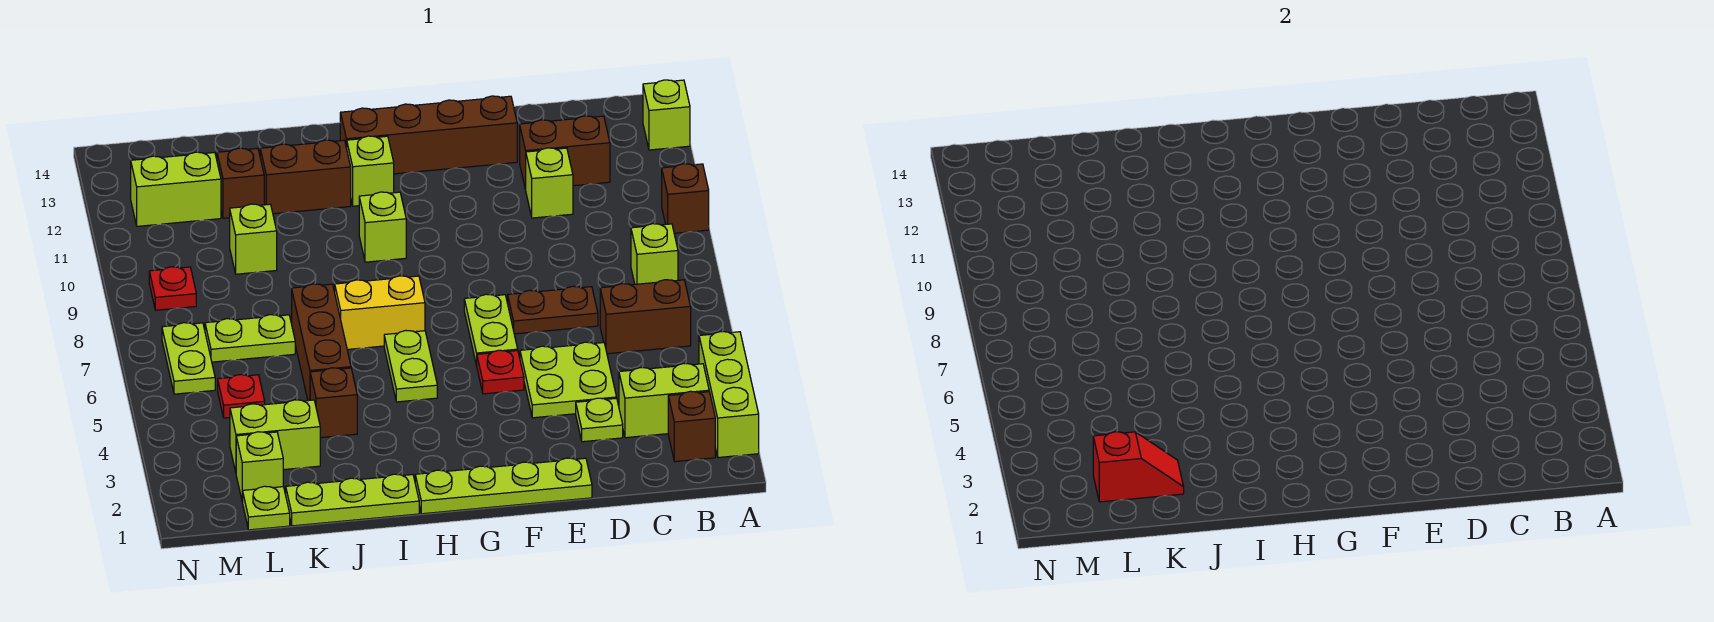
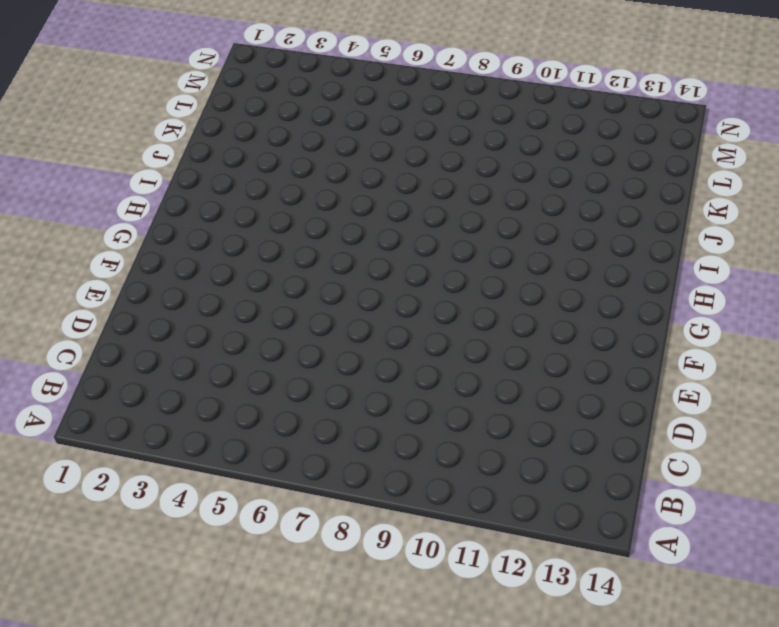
none -> lime 1x3 brick [699,332,759,458]
none -> brown 1x1 brick [662,164,709,233]
none -> lime 1x1 brick [643,80,690,150]
none -> brown 1x1 brick [668,391,715,462]

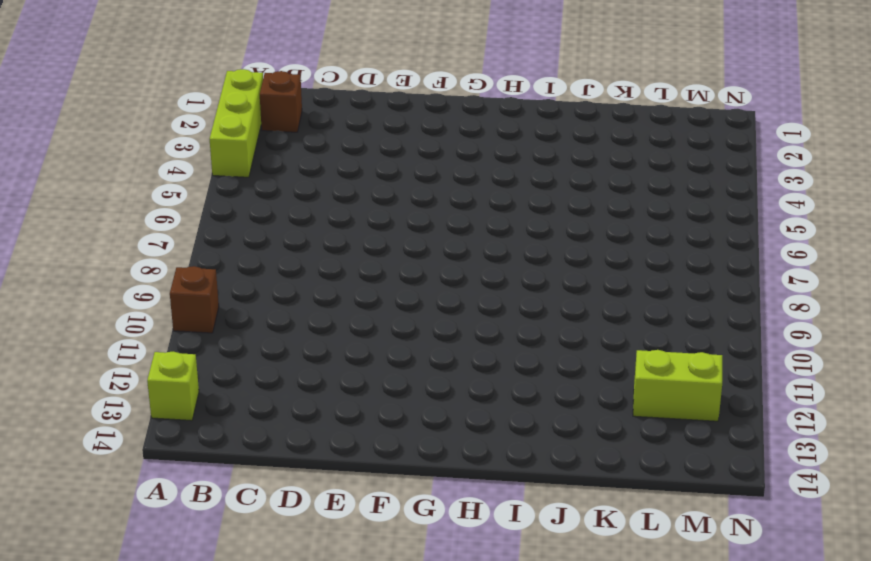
none -> lime 1x2 brick [619,364,709,438]
none -> brown 1x2 brick [600,280,691,354]
none -> lime 1x1 brick [631,224,678,284]
none -> brown 1x2 brick [520,116,610,190]

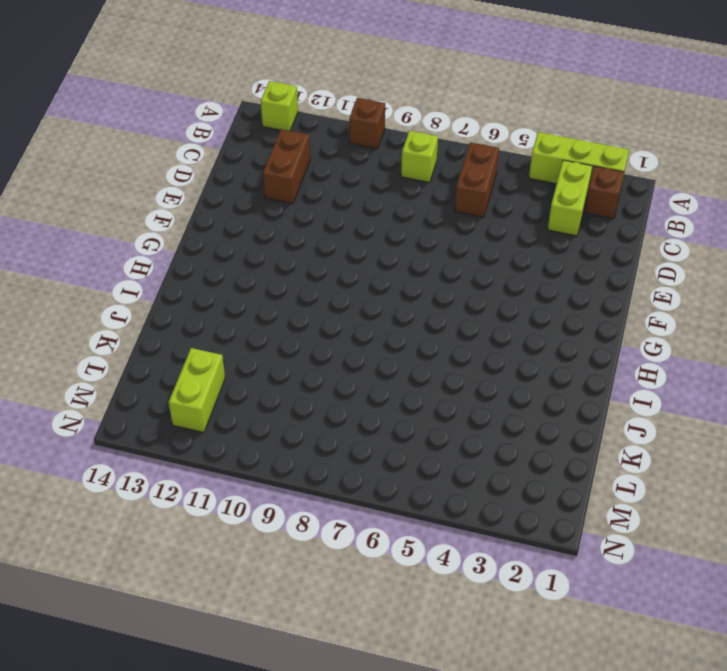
none -> lime 1x1 plate [576,398,623,442]
none -> lime 2x2 plate [520,342,617,418]
none -> brown 1x2 plate [508,286,598,334]
none -> lime 1x1 brick [526,148,573,218]

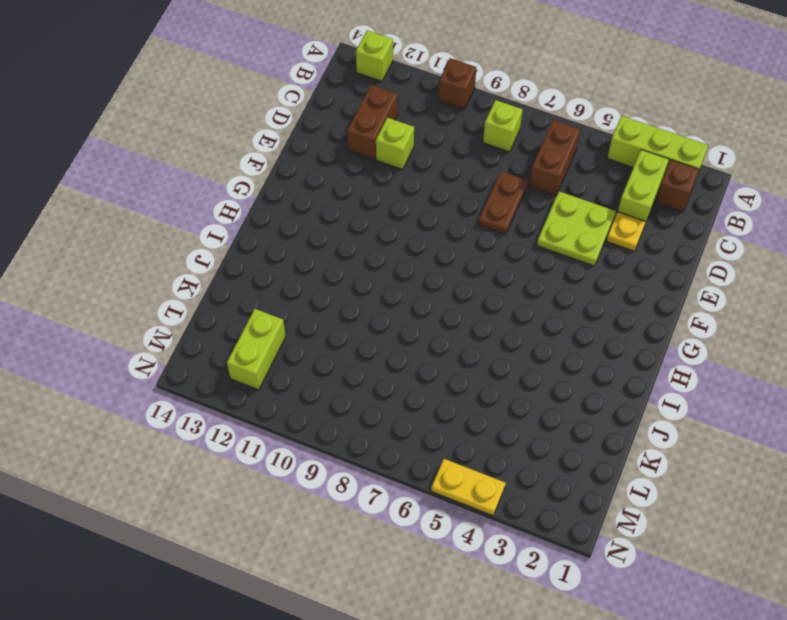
yellow 1x1 plate [607,212,646,251] -> lime 1x1 plate [576,398,623,442]
yellow 1x2 plate [431,459,506,515] -> none
none -> lime 1x4 plate [415,458,592,514]
none -> brown 1x4 brick [340,96,517,174]
none -> red 1x1 plate [477,350,524,394]
none -> lime 1x2 plate [464,294,518,365]

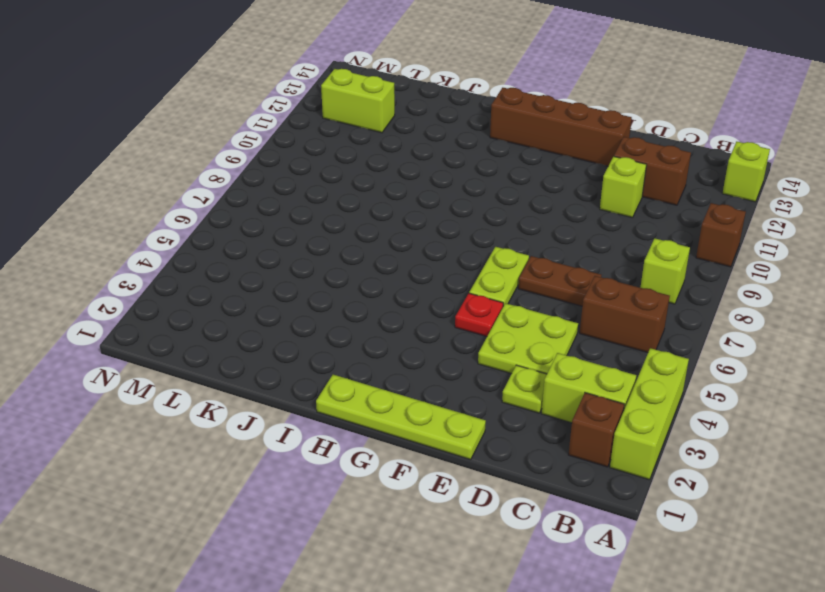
none -> lime 1x2 plate [384,331,437,402]
none -> yellow 1x2 brick [335,276,425,349]
none -> lime 1x1 brick [359,192,406,262]
none -> lime 1x1 brick [347,136,394,206]

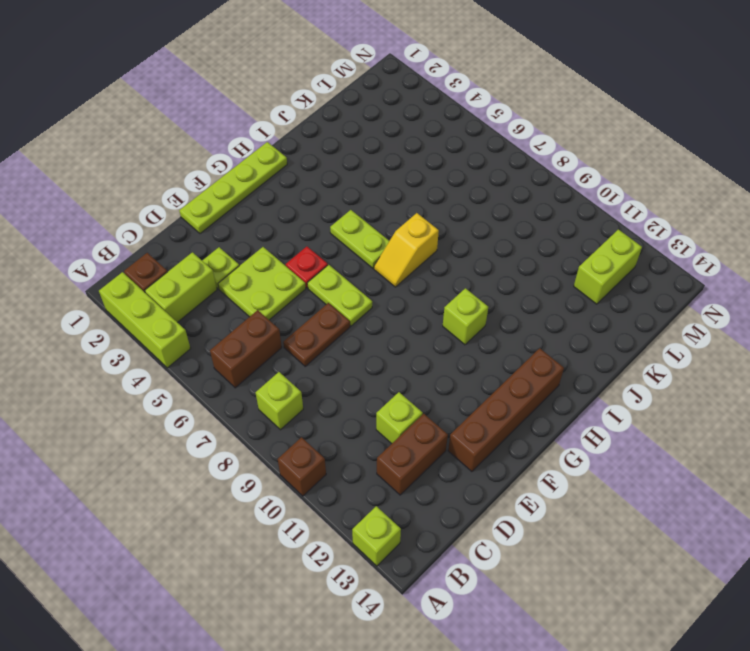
yellow 1x2 slope [374,213,439,287] -> yellow 1x2 brick [335,276,425,349]
none -> lime 1x1 brick [347,136,394,206]
none -> lime 1x3 plate [286,474,419,526]
none -> brown 1x2 brick [260,140,351,214]
none -> brown 1x1 brick [310,368,357,438]

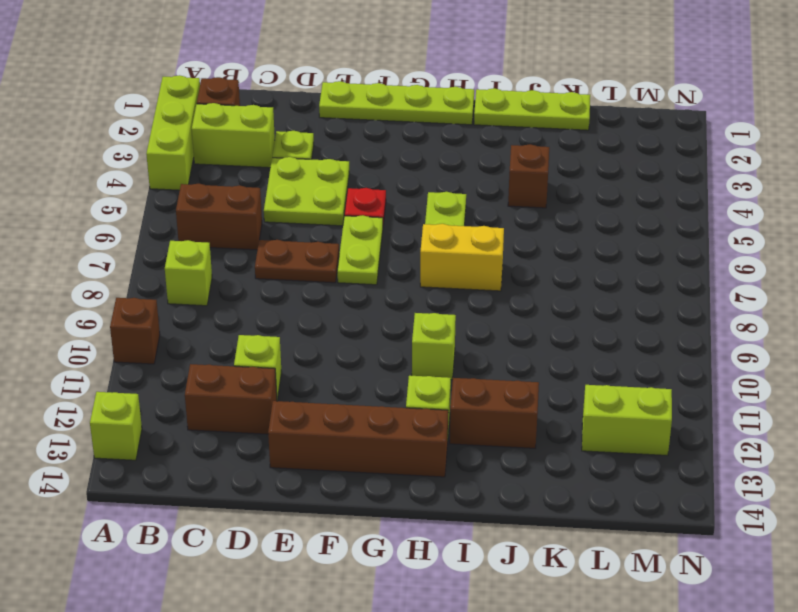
none -> brown 1x3 brick [292,284,351,401]
none -> lime 1x2 brick [230,400,320,472]
none -> lime 1x2 plate [205,315,295,362]
none -> lime 1x1 brick [230,204,277,274]

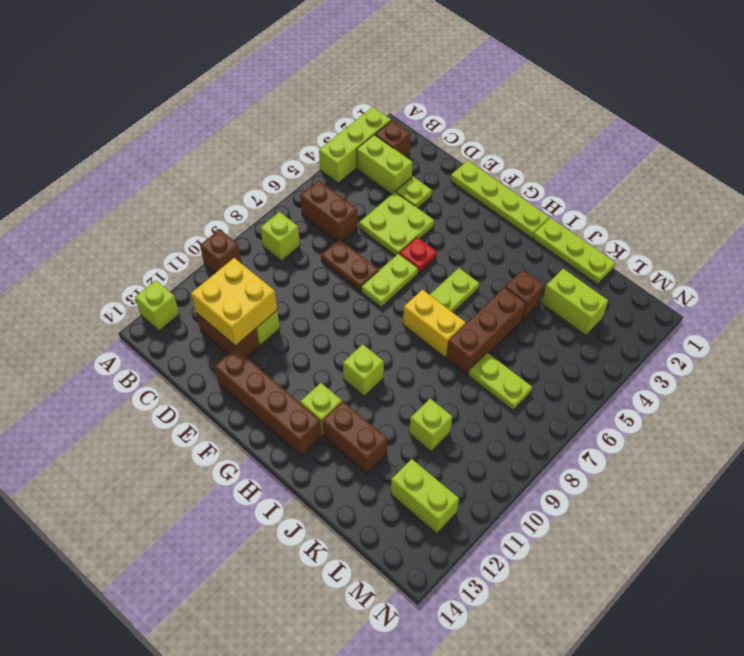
yellow 2x2 brick [191,258,277,346] -> none
none -> brown 1x1 brick [217,148,264,218]
none -> lime 1x1 plate [243,486,290,530]
none -> lime 1x1 brick [236,432,283,502]
none -> red 1x1 plate [218,375,265,418]

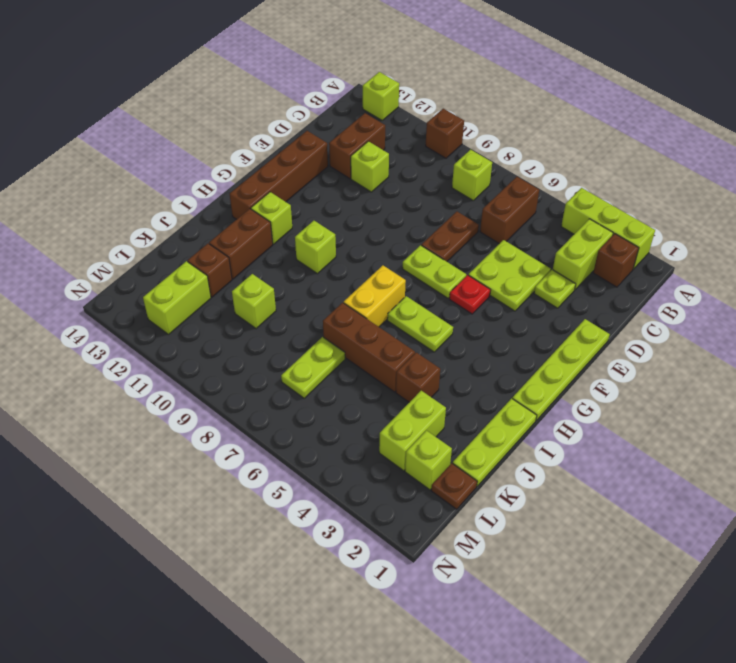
brown 1x1 plate [431,463,477,509] -> lime 1x1 plate [243,486,290,530]
none -> red 1x1 plate [218,375,265,418]
none -> lime 1x2 plate [162,323,215,394]
none -> red 1x1 plate [149,267,196,310]
none -> red 1x2 slope [1093,432,1184,502]

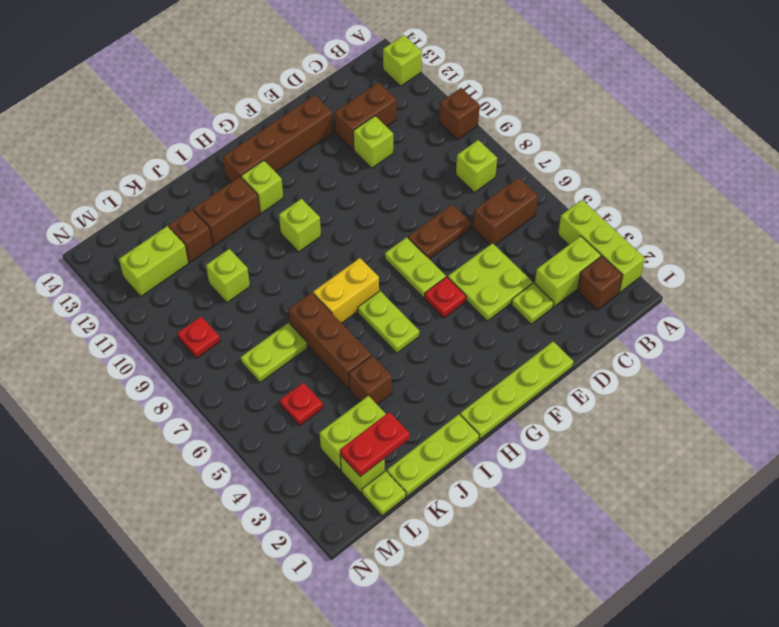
red 1x2 plate [340,412,410,477] -> red 1x2 slope [1093,432,1184,502]
none -> lime 1x2 plate [162,323,215,394]

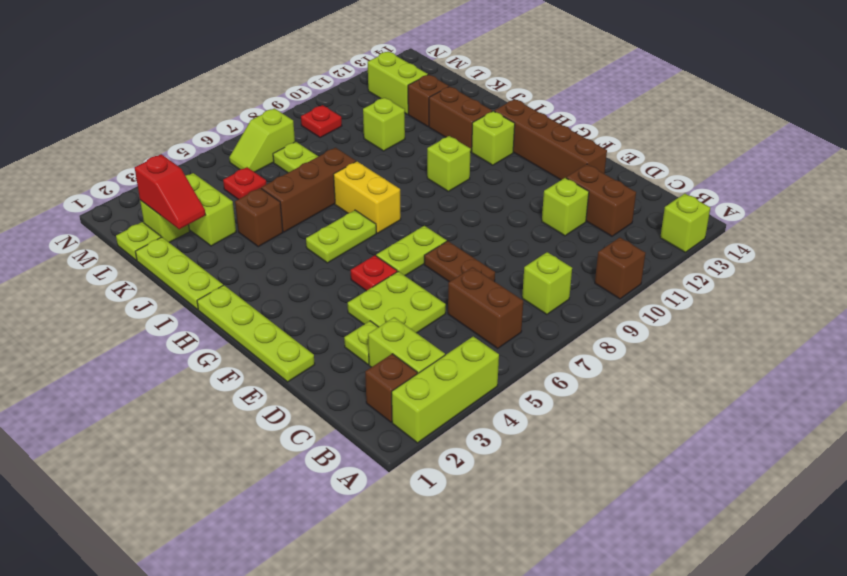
lime 1x2 slope [229,108,295,172] -> lime 1x2 plate [162,323,215,394]

